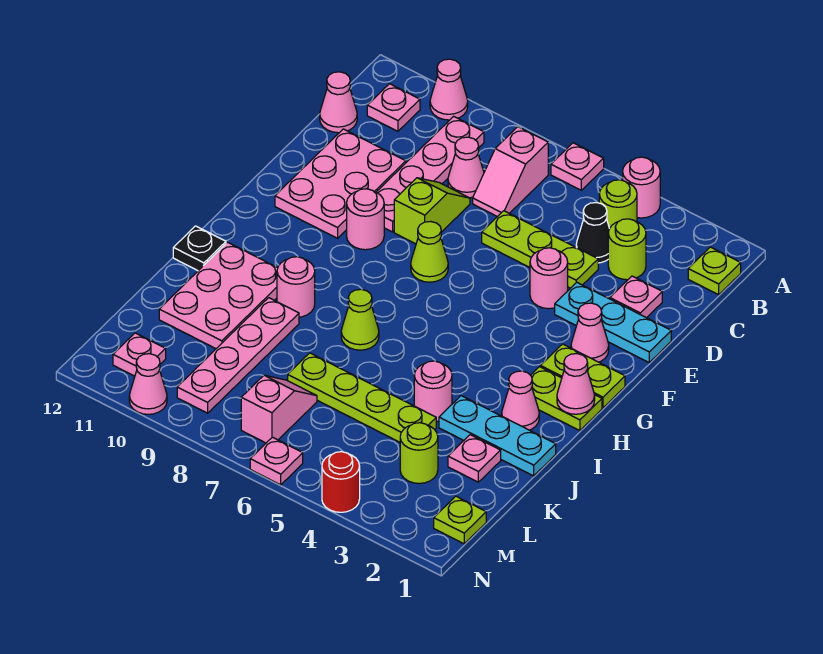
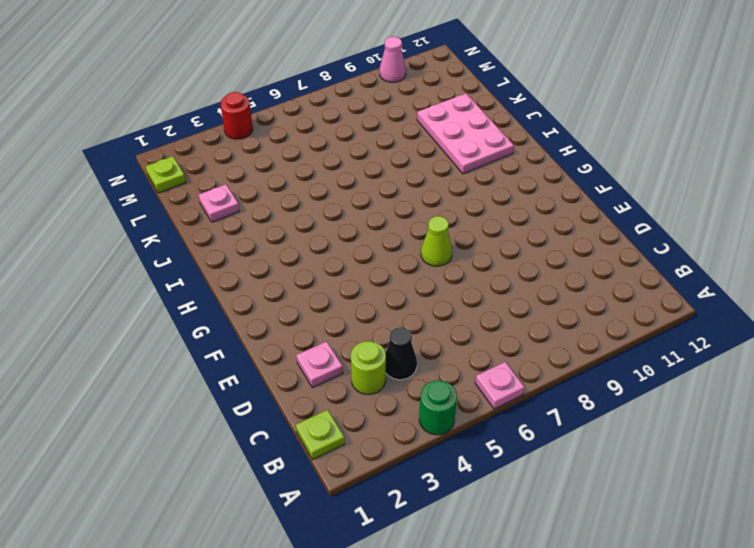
green 1x1 round brick [419,380,457,435] -> pink 1x1 round brick [623,157,660,218]
none -> pink 1x1 cone [430,59,468,120]
none -> lime 1x1 round brick [599,180,637,229]
none -> pink 1x2 slope [473,127,548,217]
none -> pink 1x4 plate [377,116,484,232]

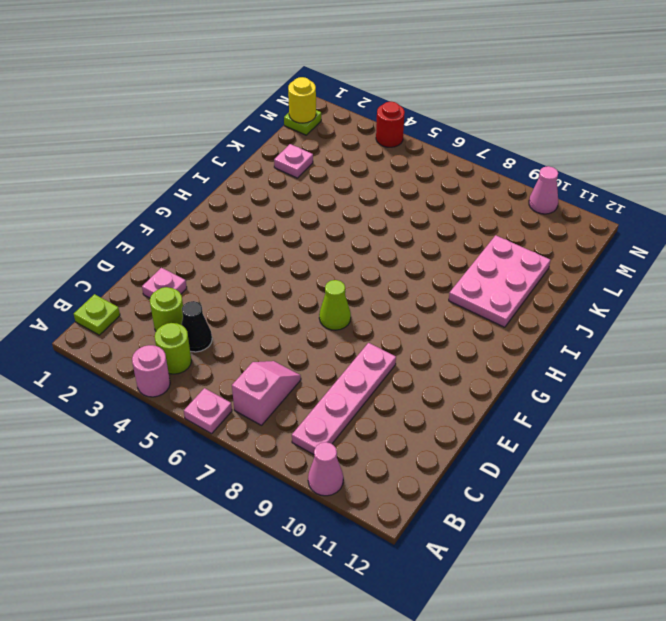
yellow 1x1 round brick [288,77,316,123] -> none
none -> pink 1x1 plate [367,84,420,131]
none -> pink 1x1 cone [448,137,484,198]
none -> pink 1x1 cone [320,72,357,133]
none -> lime 1x3 plate [482,211,598,288]

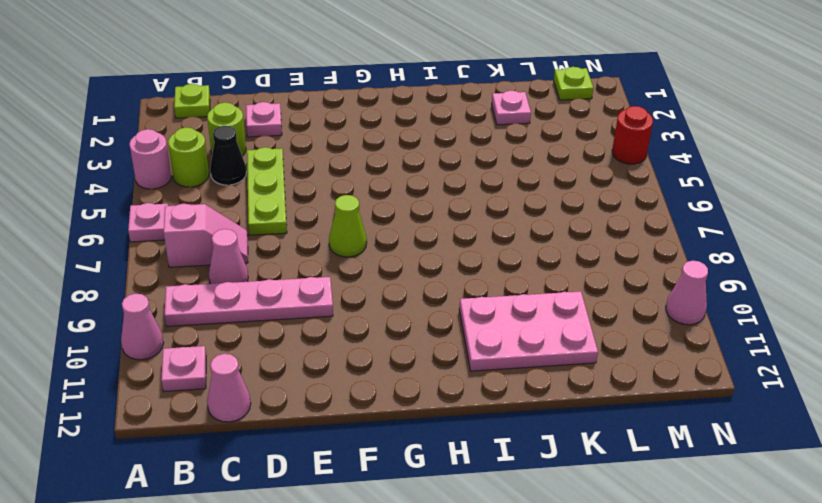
none -> lime 1x2 slope [394,178,470,244]
none -> pink 2x3 plate [275,129,406,238]
none -> cyan 1x3 plate [555,282,671,362]
none -> pink 1x1 round brick [530,248,568,309]

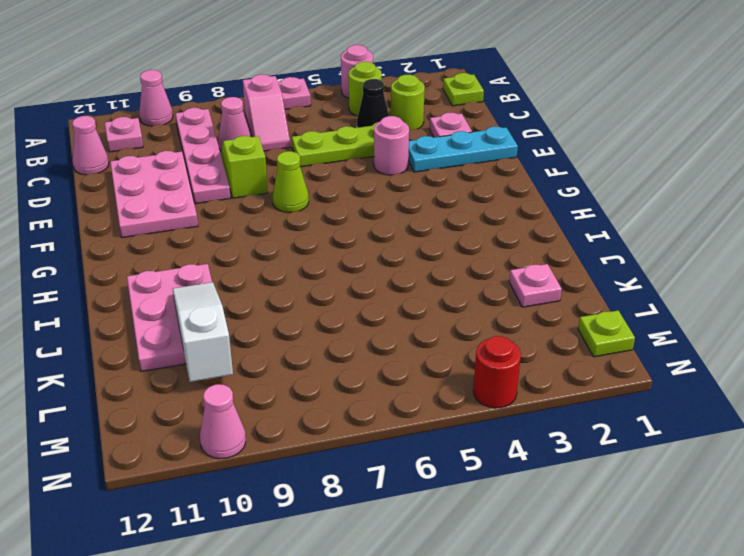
white 1x3 slope [173,282,233,382] -> none
none -> pink 1x1 cone [571,303,609,362]
none -> pink 1x1 round brick [347,189,384,250]
none -> lime 1x2 plate [540,344,625,408]
none -> lime 1x2 plate [531,367,602,431]

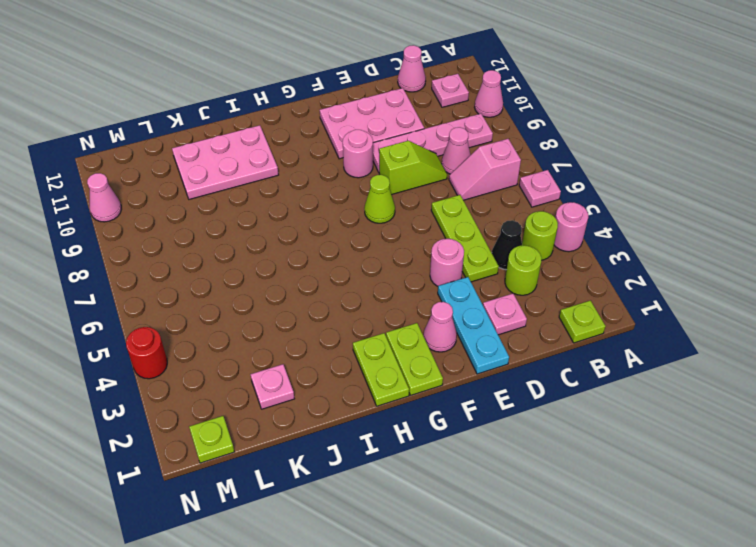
none -> pink 1x1 cone [502,371,539,430]
none -> lime 1x1 cone [341,289,379,350]
none -> pink 1x1 round brick [277,257,315,317]
none -> black 1x1 plate [173,226,226,271]

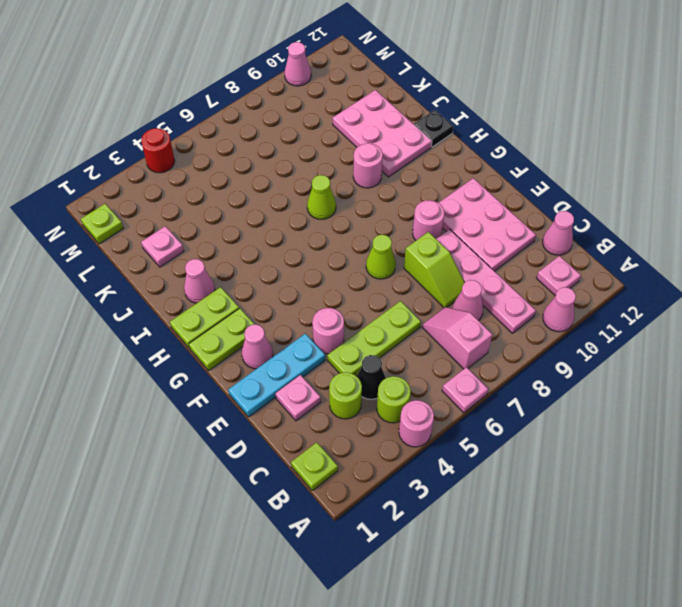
none -> cyan 1x3 plate [439,396,556,476]
none -> pink 1x1 round brick [414,361,452,422]
none -> pink 1x4 plate [177,298,299,413]
none -> lime 1x4 plate [288,353,436,442]

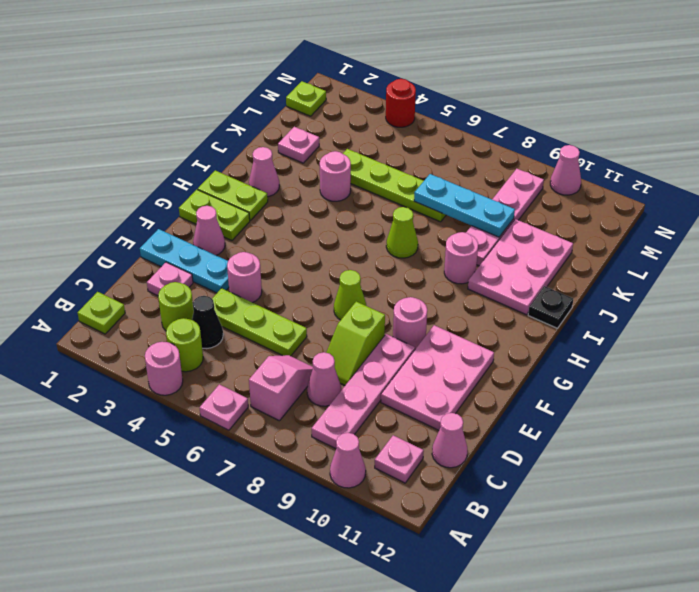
cyan 1x3 plate [414,174,515,237] -> cyan 1x3 plate moved to [439,396,556,476]
none -> lime 1x1 round brick [400,423,438,483]
none -> pink 1x2 slope [241,375,317,443]
none -> pink 1x1 plate [113,333,166,376]
none -> pink 1x1 plate [250,437,303,485]

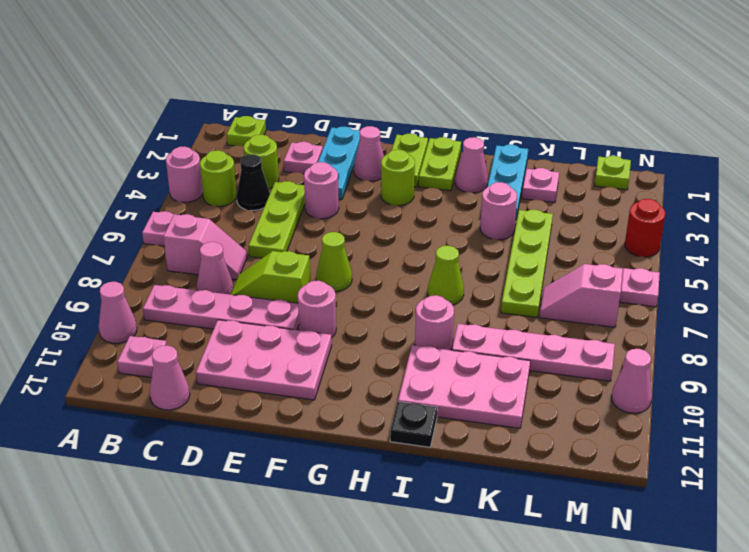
lime 1x1 round brick [381,150,415,206] -> lime 1x1 round brick moved to [400,423,438,483]
none -> pink 1x1 plate [113,333,166,376]
none -> pink 1x1 cone [557,354,595,414]

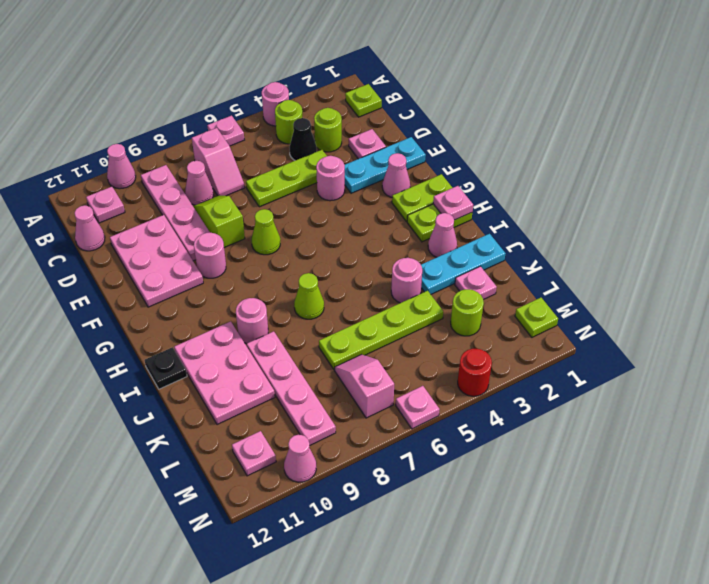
pink 1x1 plate [433,186,473,220] -> pink 1x1 cone [557,354,595,414]

